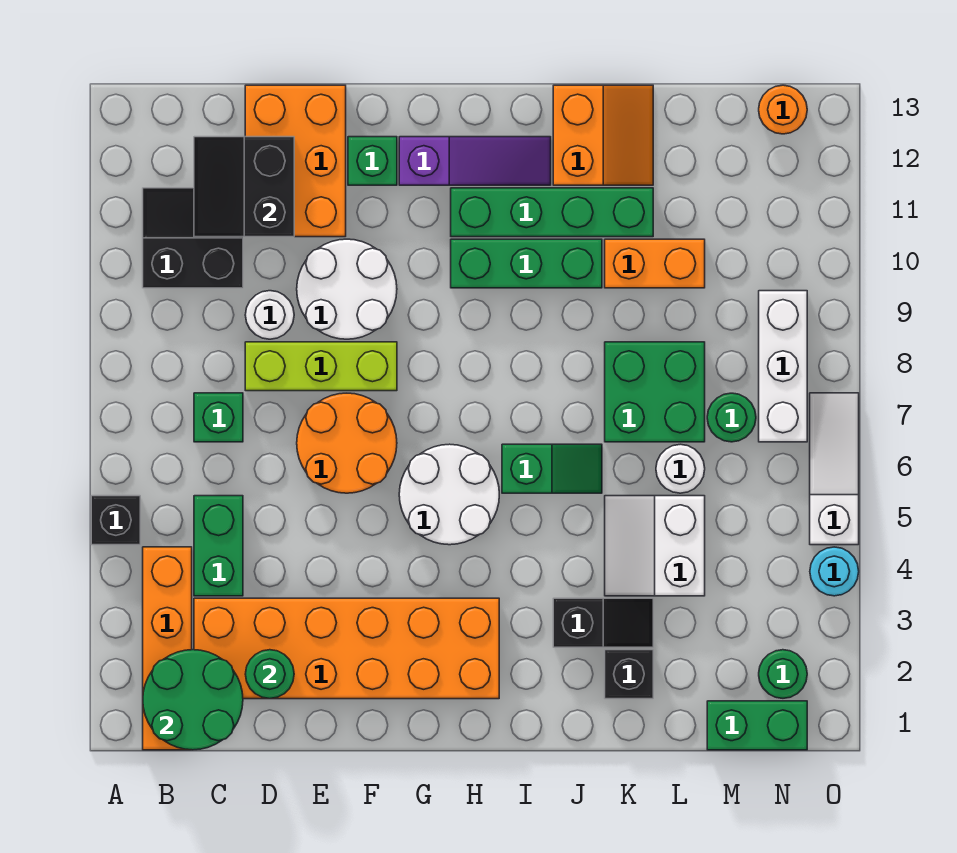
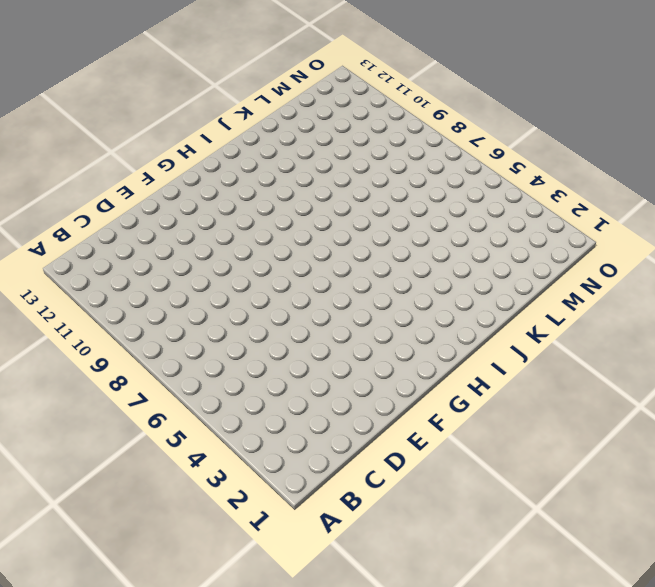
none -> black 1x1 brick [91,496,140,545]
none -> orange 1x4 brick [143,547,192,750]
none -> black 2x2 slope [143,188,243,288]
none -> orange 2x6 brick [194,598,499,699]

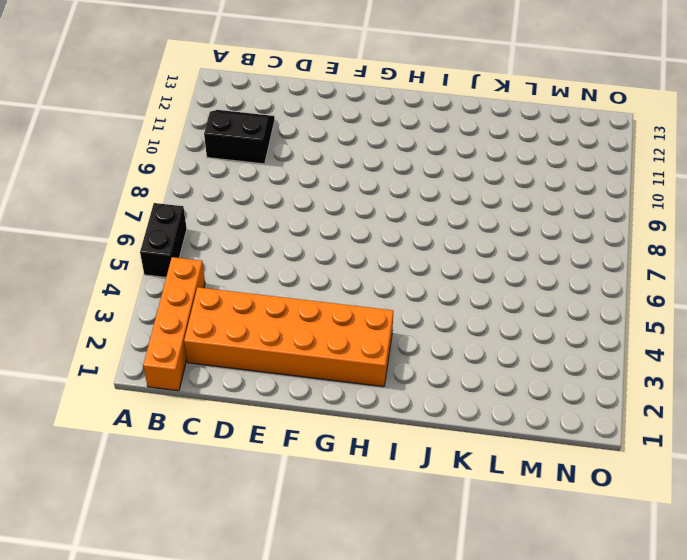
black 1x2 brick [140,203,187,277] -> black 1x1 brick [91,496,140,545]
none -> green 1x2 brick [194,496,243,596]
none -> green 1x1 brick [194,393,243,442]
none -> lime 1x3 brick [245,342,397,391]
none -> white 1x1 round brick [245,291,294,339]

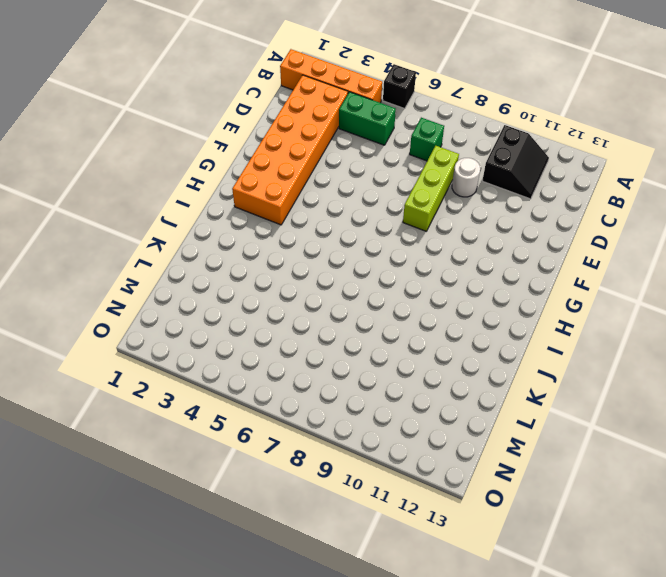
none -> orange 2x3 brick [245,85,346,237]
none -> orange 2x2 round brick [297,393,397,493]
none -> white 2x2 round brick [297,239,397,339]
none -> green 1x1 brick [348,137,397,185]

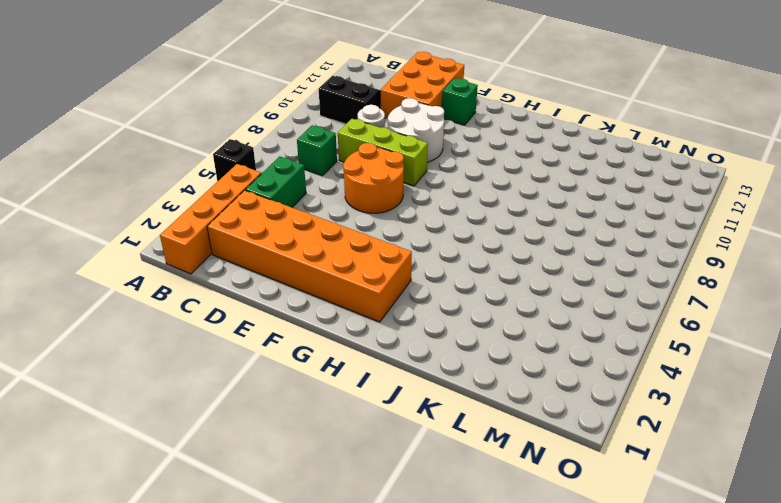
none -> white 2x2 round brick [399,444,499,545]
none -> purple 1x3 slope [399,137,551,185]
none -> green 1x3 brick [451,239,602,288]
none -> green 1x4 brick [451,188,653,237]

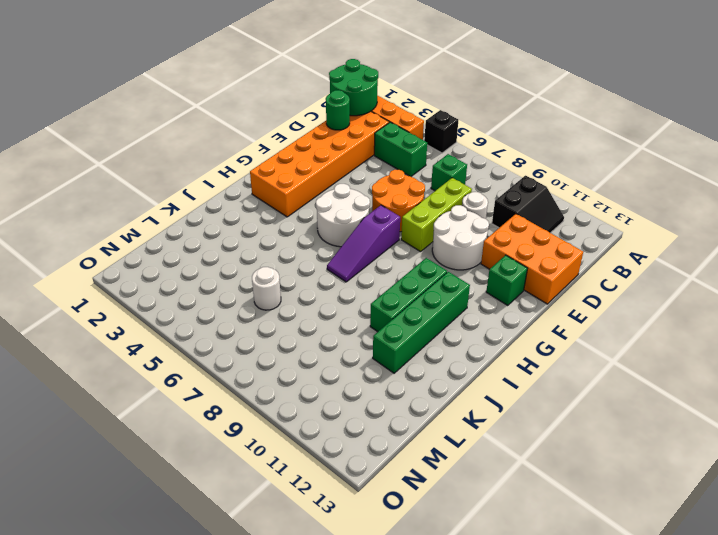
purple 1x3 slope [327,205,400,282] -> purple 1x3 slope moved to [399,137,551,185]
none -> green 1x2 slope [502,444,602,493]
none -> black 1x2 slope [553,598,653,647]
none -> orange 2x2 slope [553,85,653,185]
none -> black 1x1 brick [605,650,653,699]

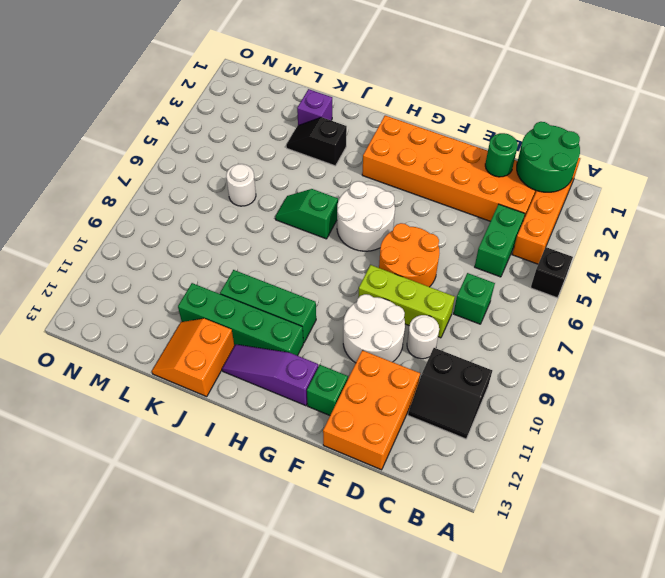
purple 1x1 brick [297,89,332,126] -> black 1x1 brick [605,650,653,699]
none -> white 2x2 slope [605,496,705,596]
none -> green 2x2 brick [605,342,705,442]
none -> orange 1x2 brick [605,239,705,288]
none -> green 1x2 brick [707,701,807,750]

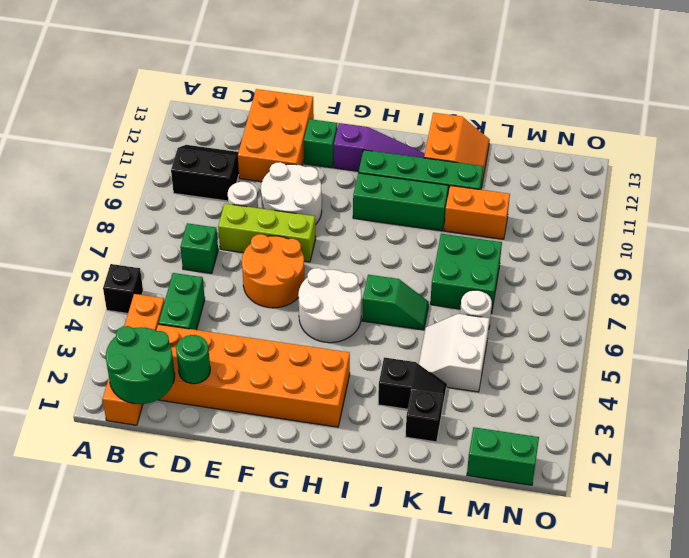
none -> green 1x1 round brick [707,393,756,442]
none -> green 1x1 round brick [759,650,807,698]
none -> white 1x3 brick [759,291,807,442]
none -> orange 1x1 round brick [759,85,807,134]

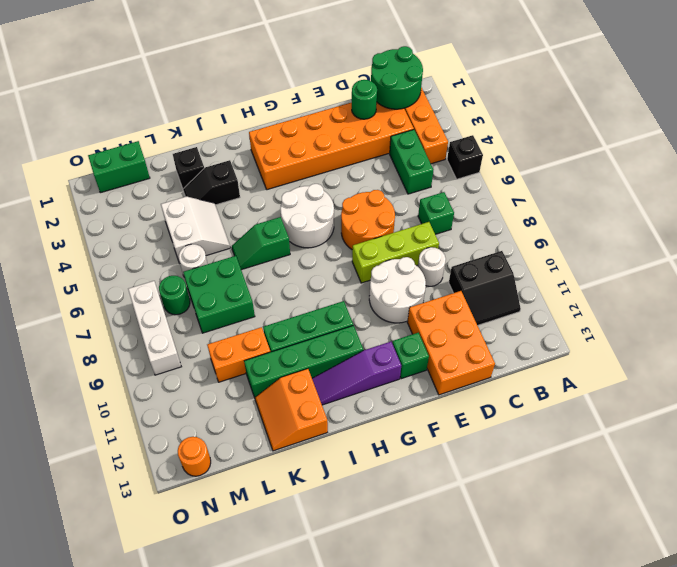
none -> green 1x1 round brick [759,650,807,698]
none -> cyan 1x1 round brick [810,547,859,596]
none -> white 1x3 slope [810,393,859,545]
none -> black 2x2 slope [194,137,294,237]

